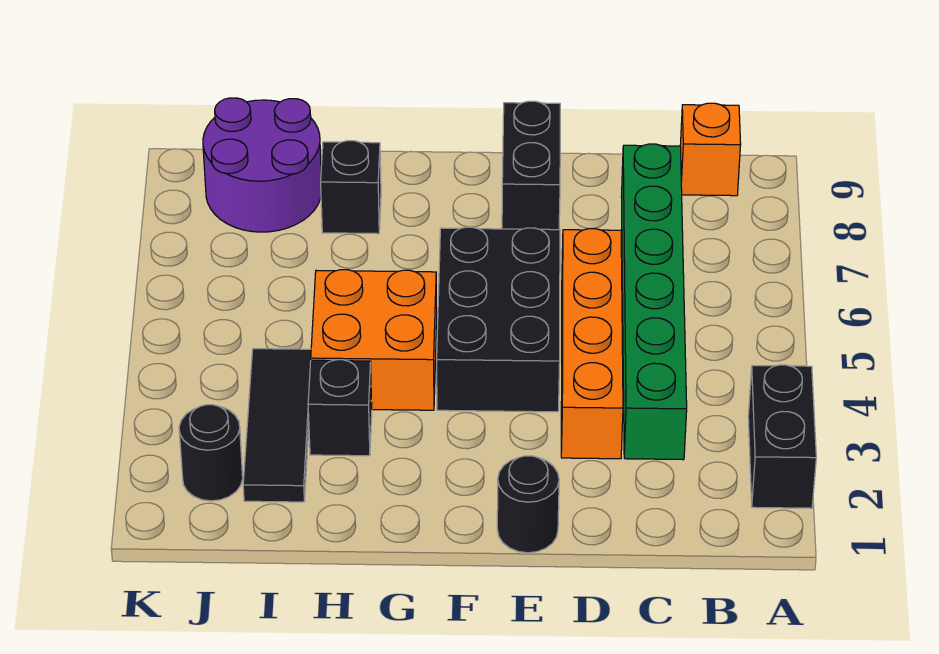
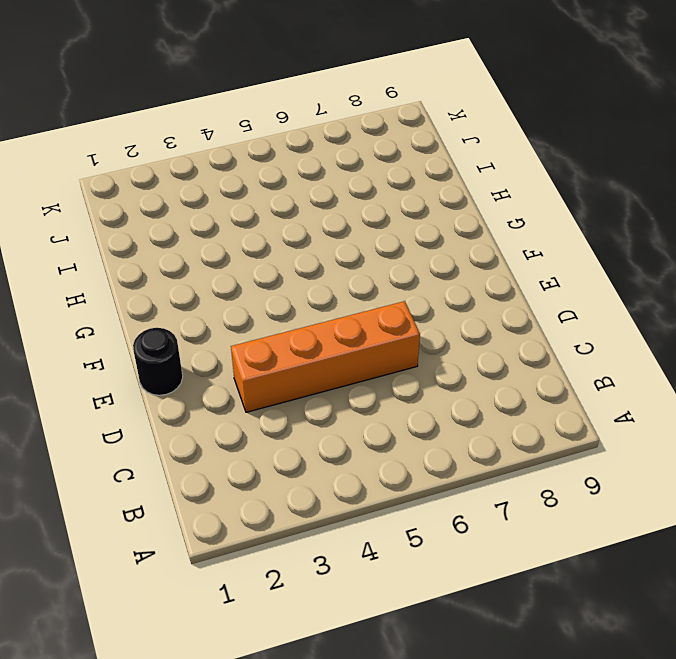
none -> black 1x2 brick [748,365,816,508]
none -> orange 1x1 brick [680,103,741,196]
none -> green 1x6 brick [621,144,687,460]

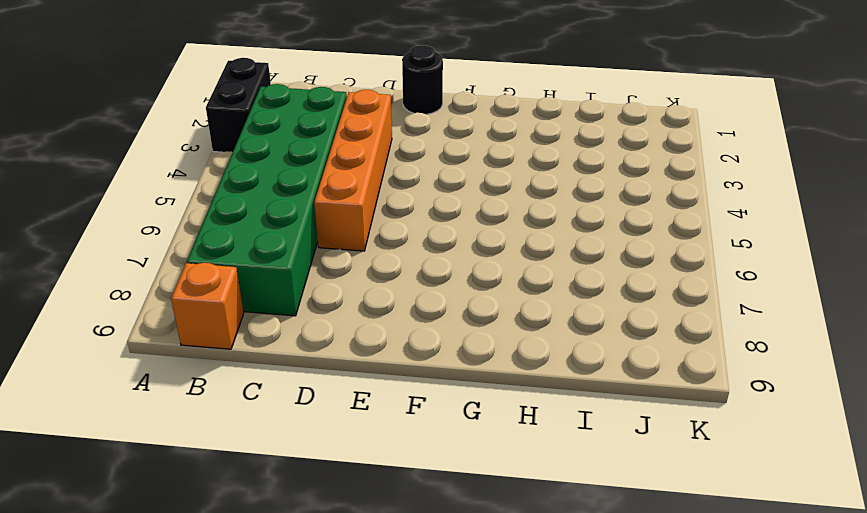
green 2x6 brick [187,84,347,316] -> green 1x6 brick [621,144,687,460]
none -> black 2x3 brick [437,227,560,412]
none -> black 1x2 brick [502,101,560,230]
none -> orange 2x2 brick [311,270,437,410]

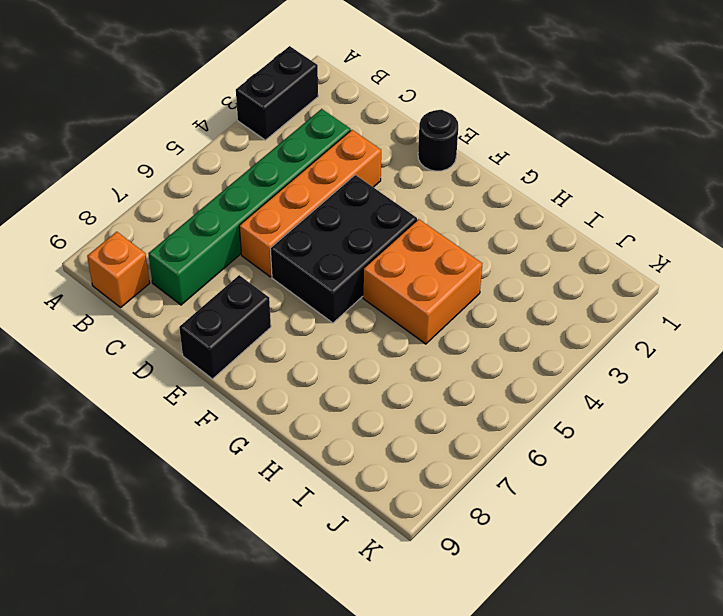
none -> black 1x1 brick [308,360,372,456]
none -> black 1x1 brick [321,141,381,234]
none -> black 1x3 tile [243,349,311,502]

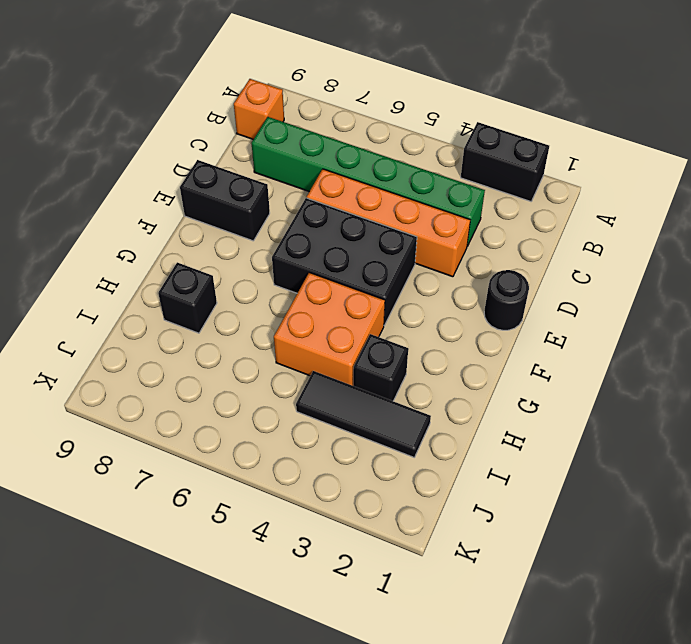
none -> purple 2x2 round brick [203,98,321,232]
none -> black 1x1 round brick [179,405,243,501]

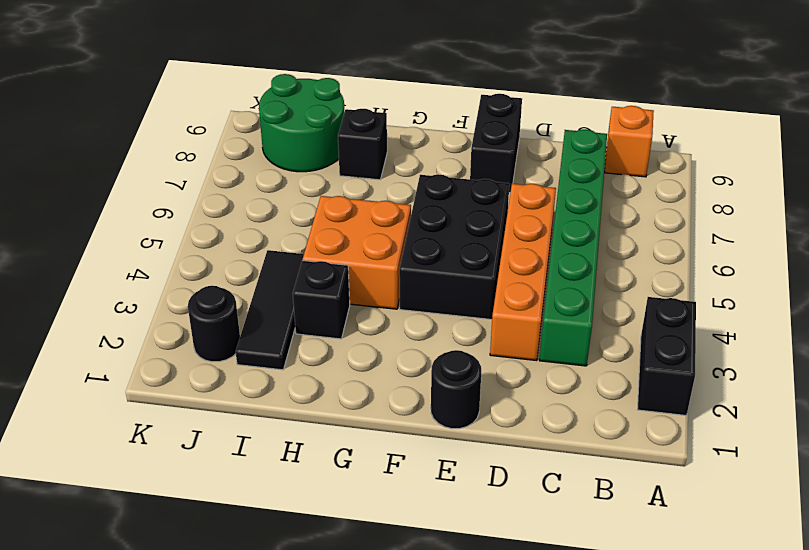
green 2x2 round brick [259,74,344,172] -> purple 2x2 round brick [203,98,321,232]

